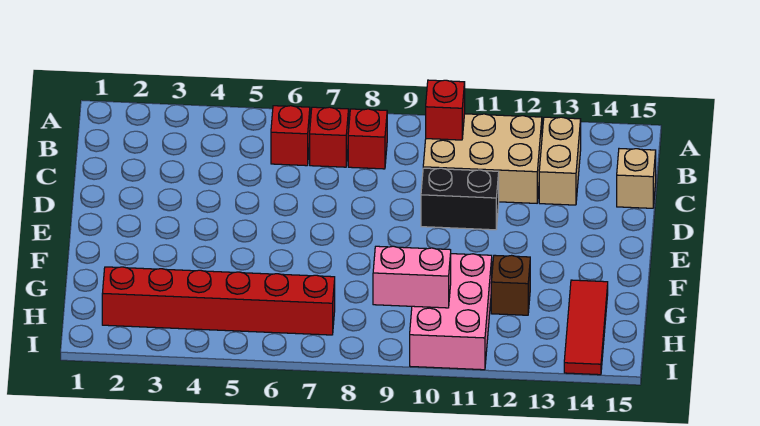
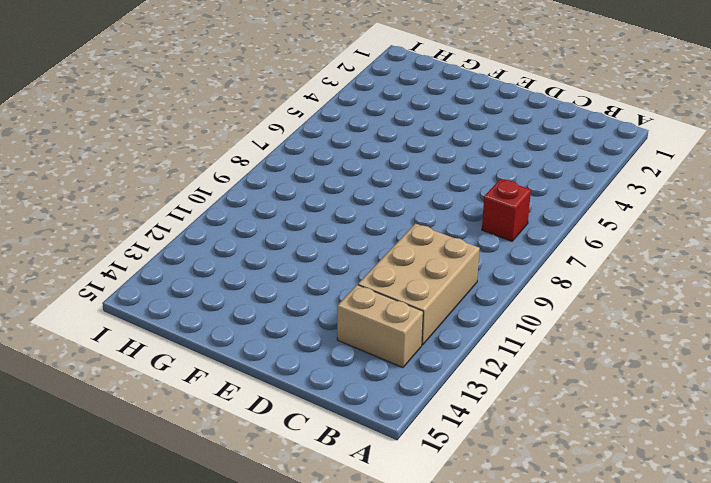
none -> red 1x1 brick [271,106,310,166]
none -> red 1x1 brick [348,109,387,169]
none -> tan 1x1 brick [617,149,656,208]

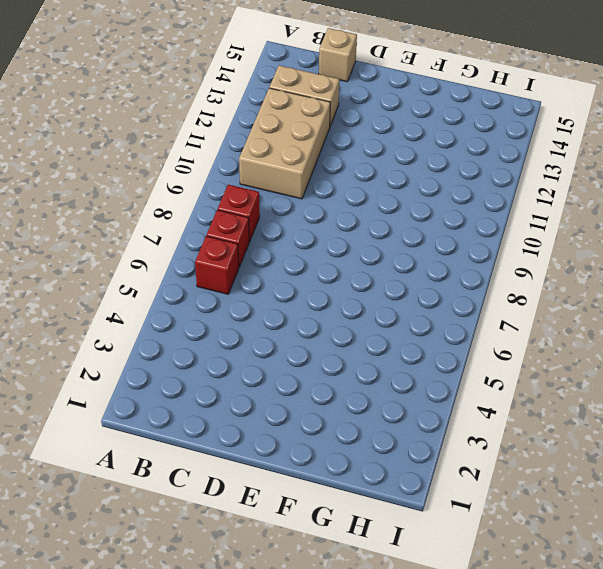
none -> black 1x2 brick [421,168,499,230]
none -> pink 2x3 brick [410,254,492,370]
none -> brown 1x1 brick [491,255,530,315]

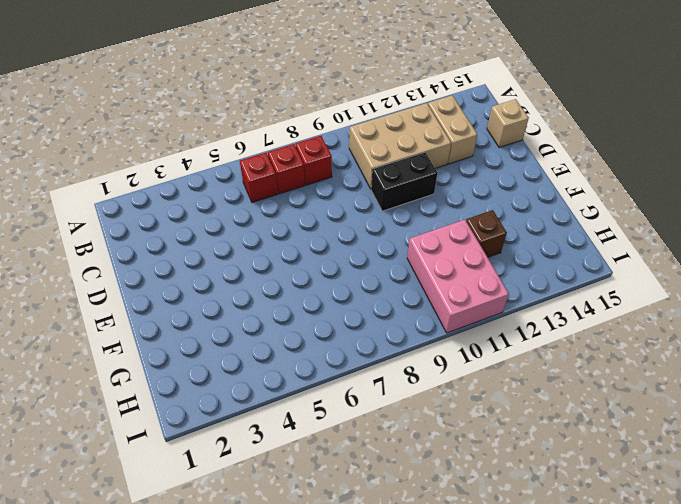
none -> red 1x3 tile [564,280,608,375]
none -> red 1x6 brick [102,267,335,335]
none -> red 1x1 brick [426,80,465,140]

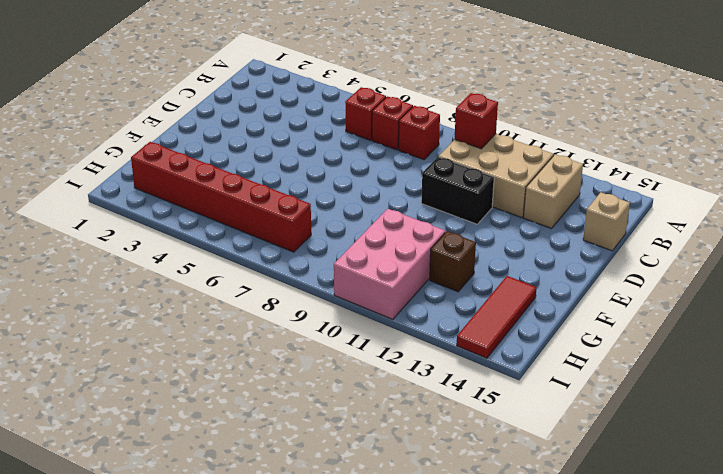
none -> pink 1x2 brick [373,246,451,308]

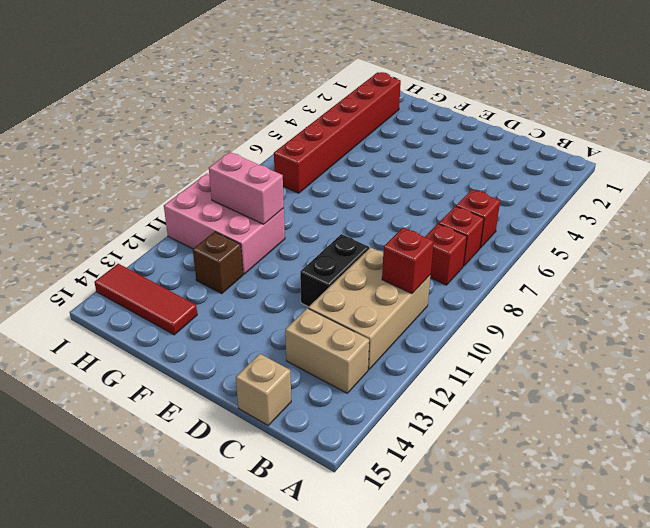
pink 1x2 brick [209,152,284,224] -> pink 1x2 brick turned to [373,246,451,308]

